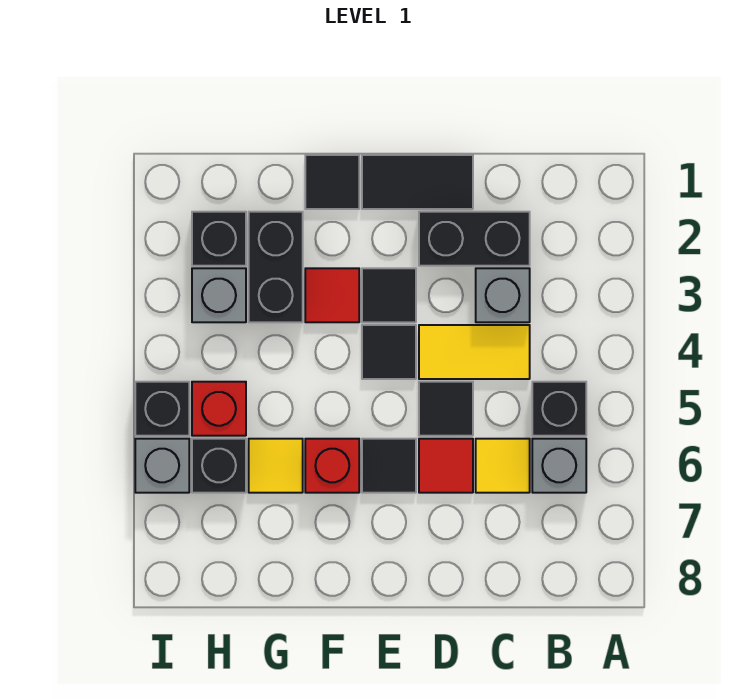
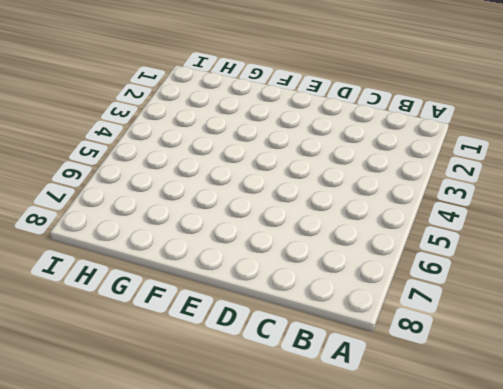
none -> black 1x1 brick [532,382,586,436]
none -> grey 1x1 brick [532,439,586,493]
none -> black 1x2 brick [419,212,530,266]

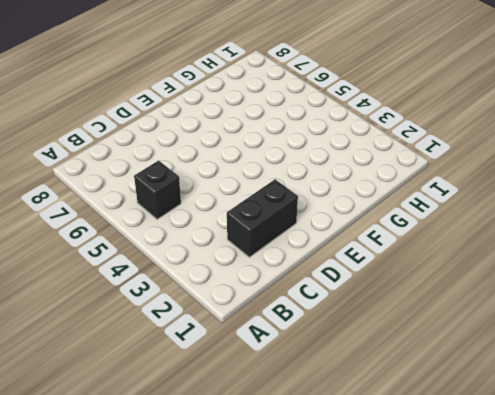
none -> grey 1x1 brick [532,439,586,493]
none -> grey 1x1 brick [476,268,530,322]
none -> yellow 1x2 tile [419,325,530,379]

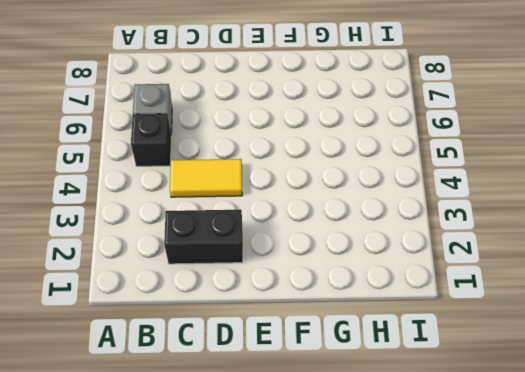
none -> grey 1x1 brick [476,268,530,322]
none -> yellow 1x1 tile [476,439,530,493]
none -> black 1x2 tile [362,155,473,209]

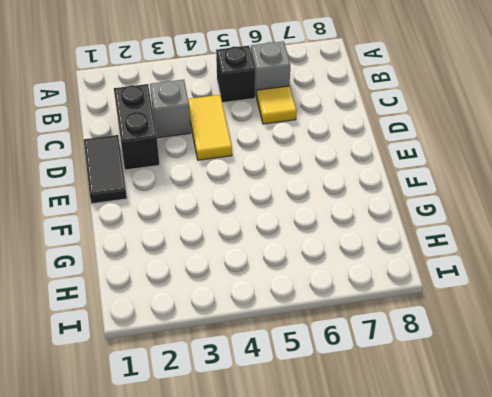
none -> black 1x1 tile [419,382,473,436]
none -> red 1x1 tile [419,439,473,493]
none -> black 1x1 tile [362,268,416,322]

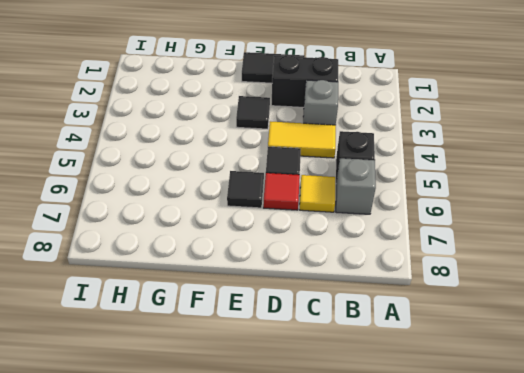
none -> black 1x1 tile [362,325,416,379]
none -> black 1x1 tile [305,155,359,209]
none -> red 1x1 tile [305,268,359,322]

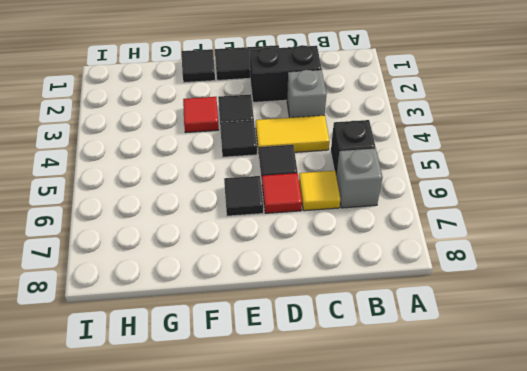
none -> red 1x1 brick [305,439,359,493]
none -> black 1x2 brick [249,212,303,322]
none -> yellow 1x1 tile [249,439,303,493]

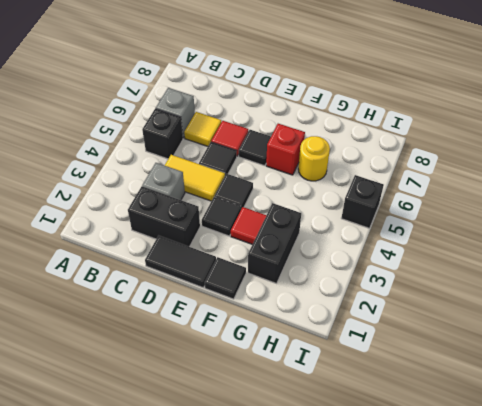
yellow 1x1 round brick [298,136,330,181] -> yellow 1x1 tile [249,439,303,493]
none -> black 1x1 brick [192,212,246,266]
none -> grey 1x1 brick [192,268,246,322]
none -> red 1x1 brick [192,382,246,436]

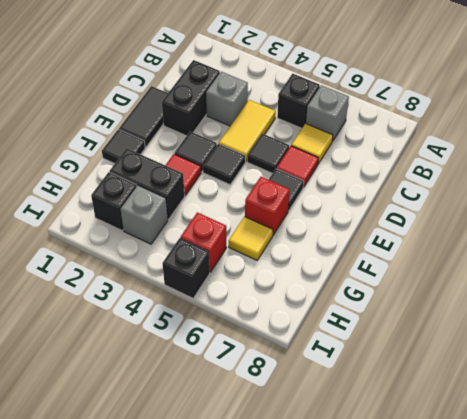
none -> black 1x1 brick [192,439,246,493]
none -> grey 1x1 brick [135,439,189,493]

